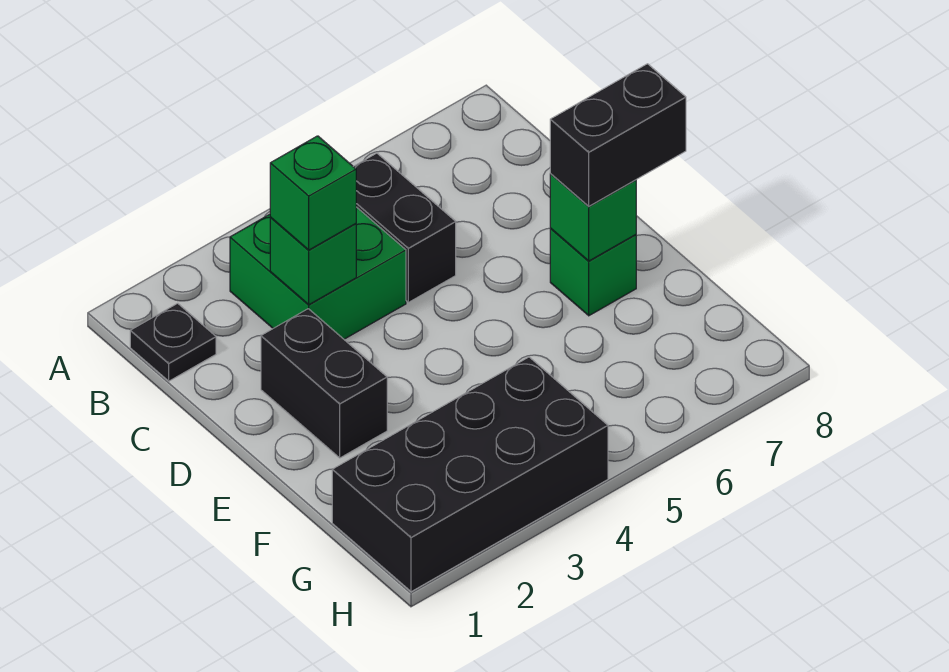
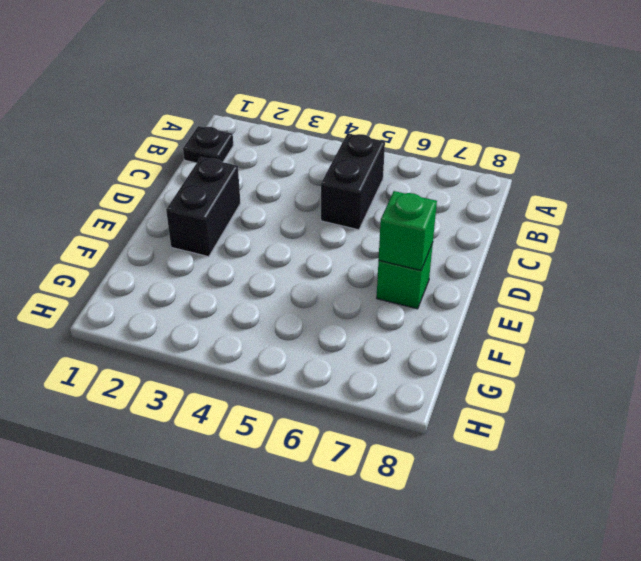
none -> green 2x2 brick [230,207,406,339]
none -> black 2x4 brick [332,357,608,592]

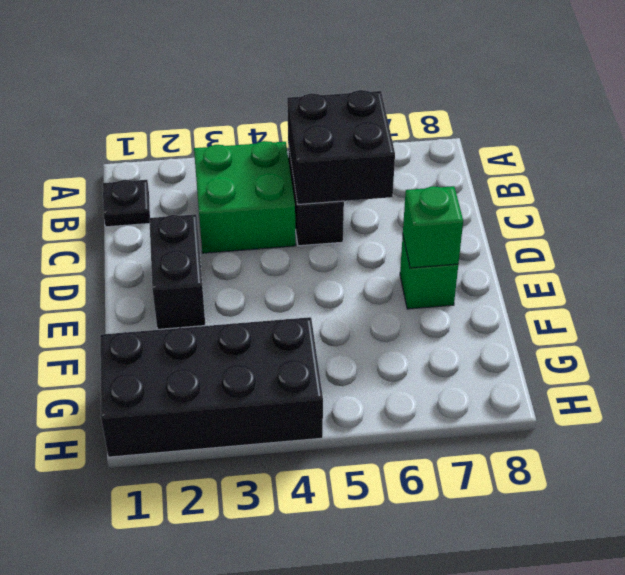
black 2x2 brick [287,90,395,205] -> none
none -> green 1x1 brick [270,217,356,305]
none -> green 1x1 brick [270,136,356,250]

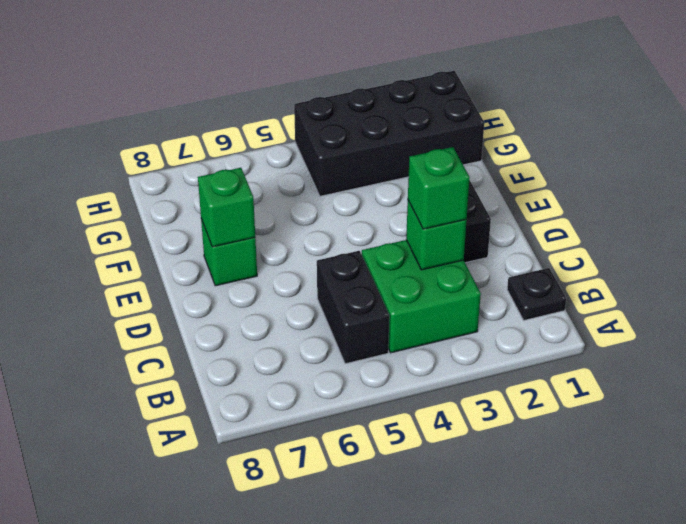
none -> black 1x2 brick [550,64,686,206]

